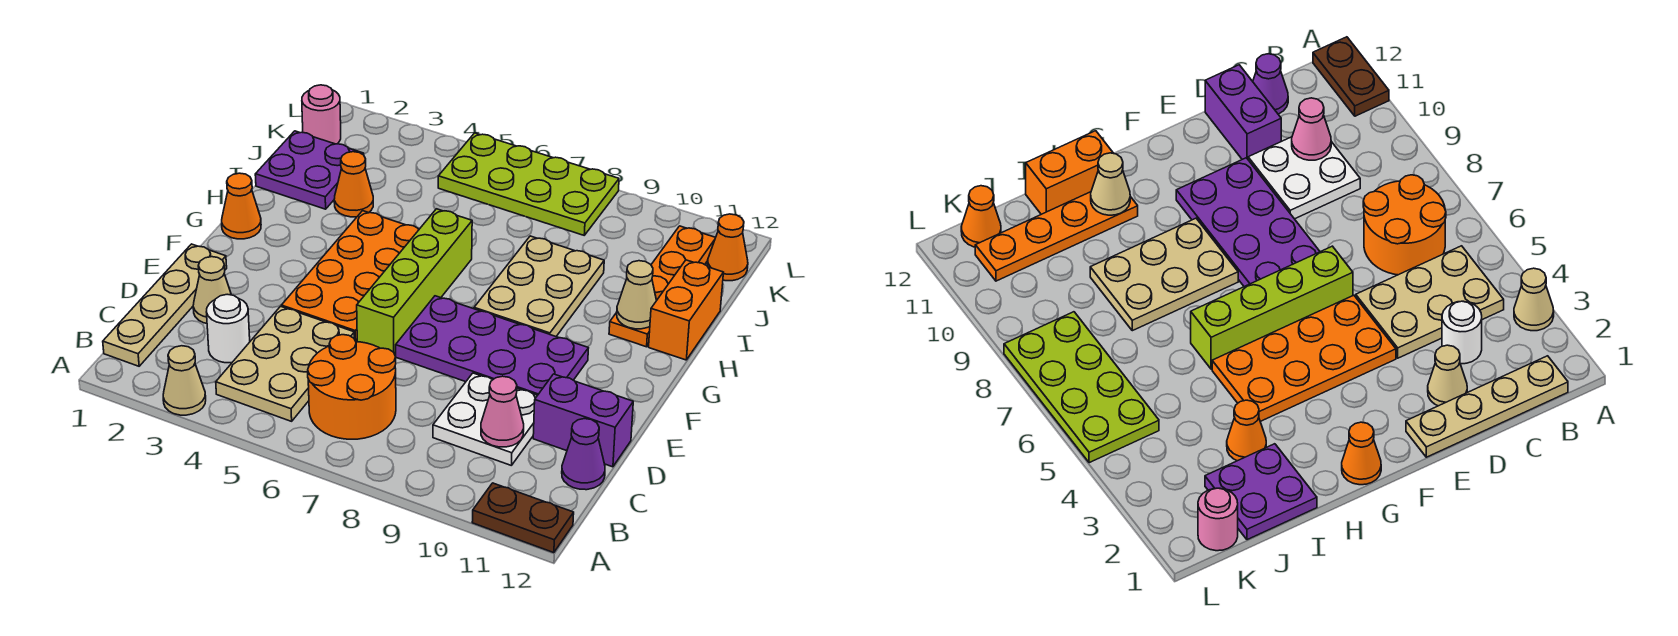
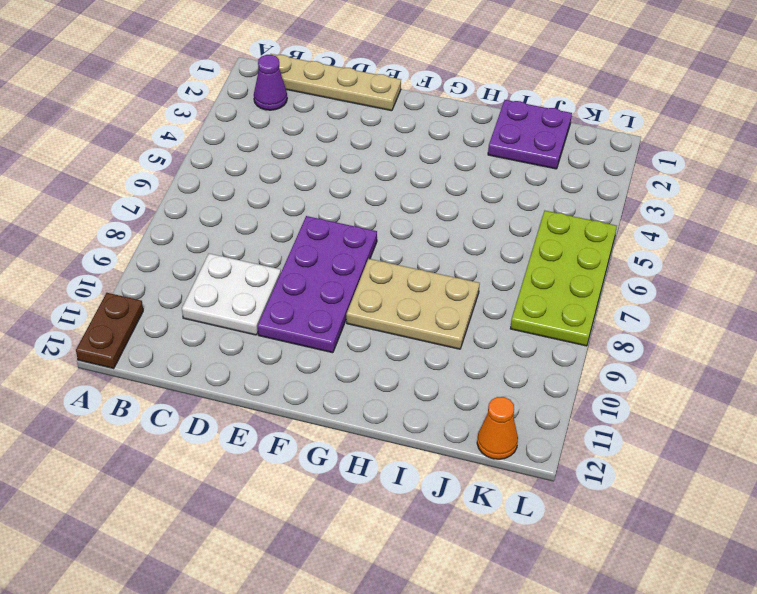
purple 1x1 cone [254,55,287,110] -> purple 1x1 cone moved to [562,419,605,490]
none -> tan 1x1 cone [163,346,206,415]
none -> tan 2x3 plate [216,306,354,421]
none -> orange 2x2 round brick [308,335,396,439]

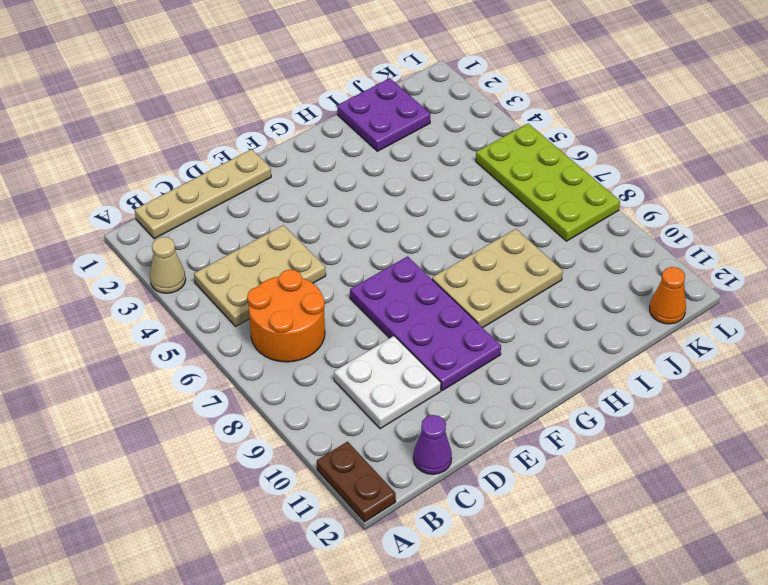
none -> white 1x1 round brick [207,294,250,363]
none -> tan 1x1 cone [193,257,231,323]
none -> purple 1x2 brick [533,374,633,467]

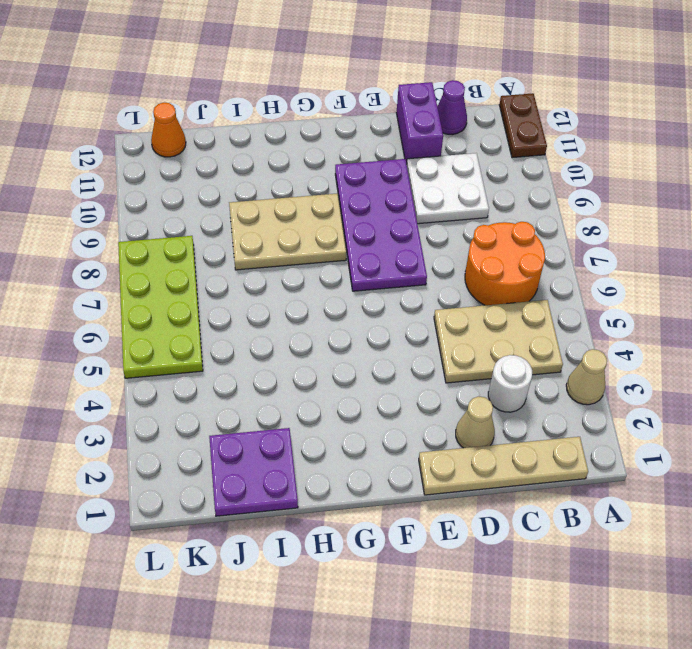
none -> orange 2x4 plate [281,211,419,342]
none -> lime 1x4 brick [357,209,472,355]
none -> orange 1x1 cone [222,173,261,239]

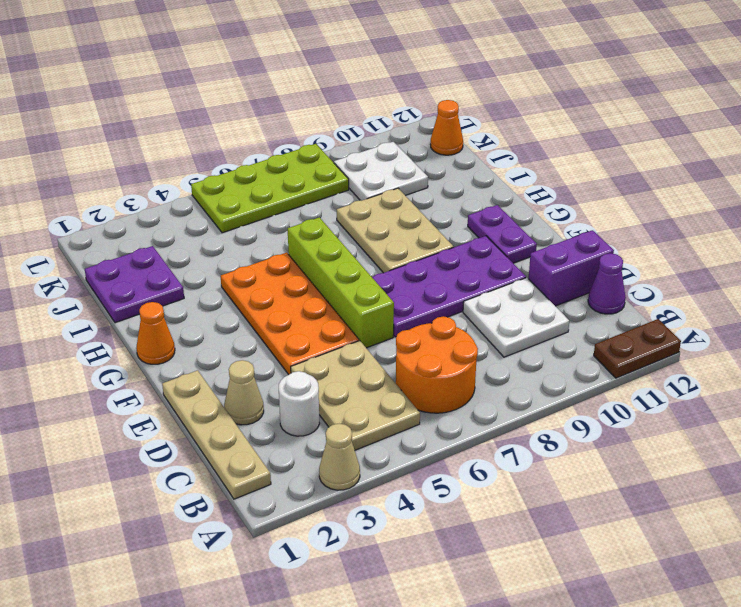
purple 1x2 plate [468,205,537,263] -> none
white 2x2 plate [334,142,428,201] -> none
none -> orange 1x4 plate [609,226,716,347]
none -> orange 1x2 brick [649,260,723,360]
none -> orange 1x1 cone [334,152,373,217]

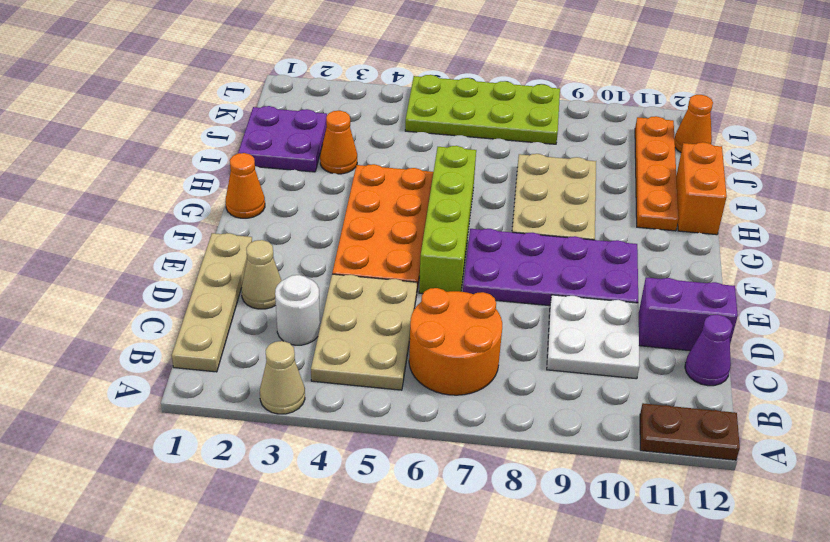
none -> pink 1x1 round brick [302,85,341,144]
none -> pink 1x1 cone [481,376,524,447]
none -> tan 1x1 cone [617,261,656,329]

